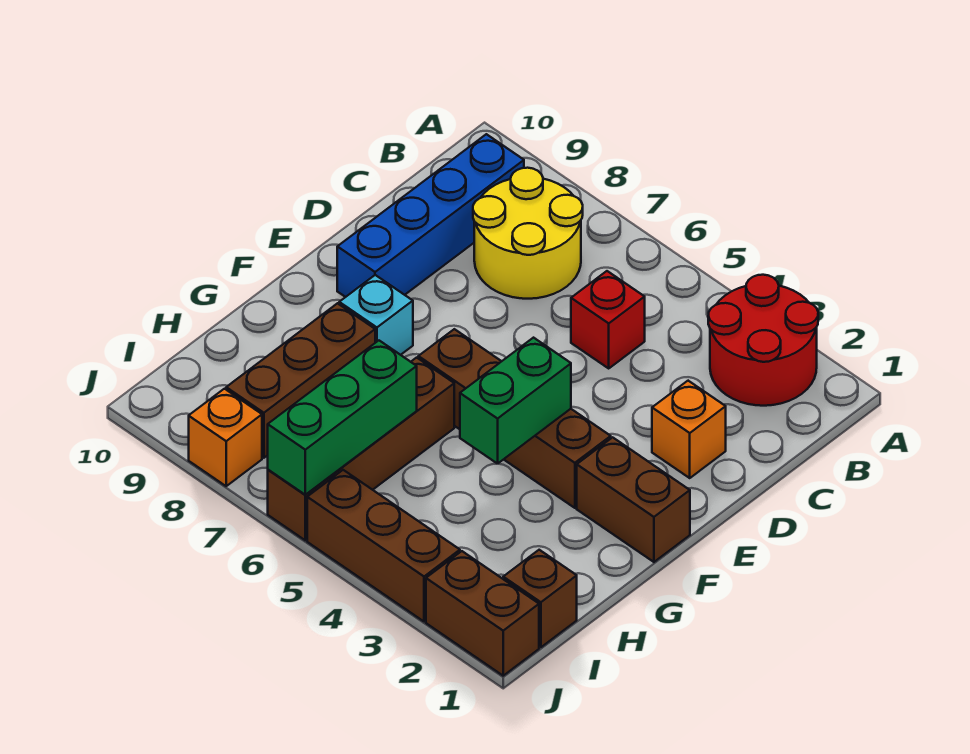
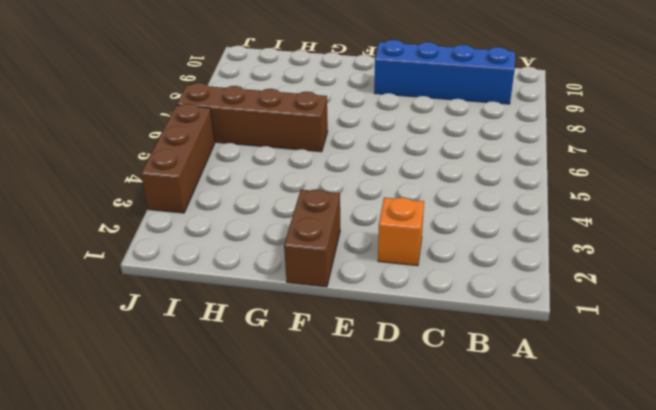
none -> red 2x2 round brick [708,275,818,406]
none -> yellow 2x2 round brick [473,168,583,299]
none -> red 1x1 brick [571,271,645,368]

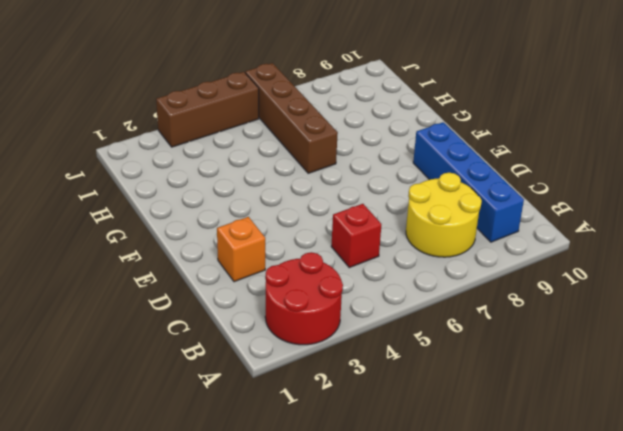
none -> brown 1x2 brick [577,437,690,562]
none -> brown 1x4 brick [418,329,611,508]
none -> cyan 1x1 brick [339,275,413,355]

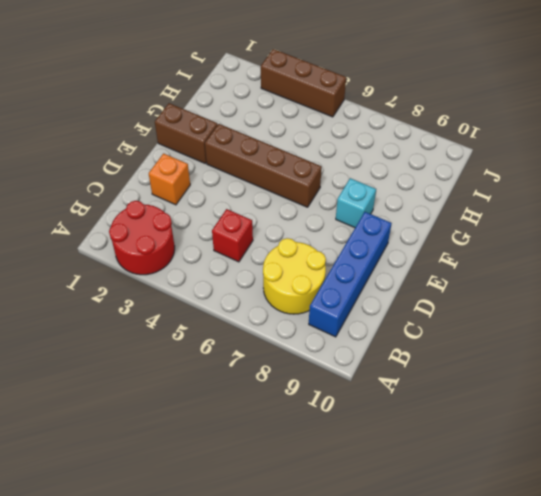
none -> brown 1x4 brick [268,358,454,540]
none -> brown 1x3 brick [226,303,375,458]
none -> brown 1x1 brick [503,550,577,647]

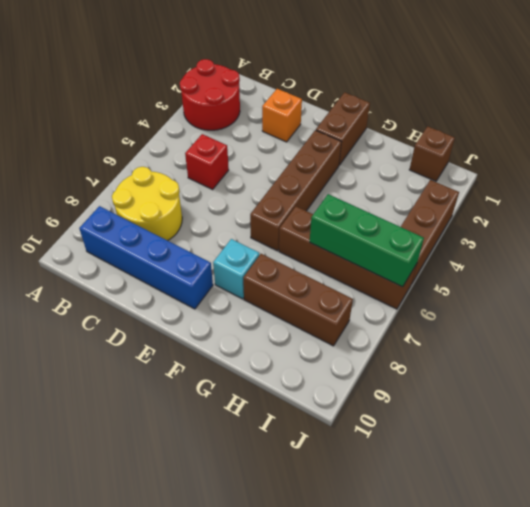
none -> brown 1x2 brick [426,551,539,676]
none -> orange 1x1 brick [189,389,262,486]
none -> green 1x2 brick [460,338,571,464]

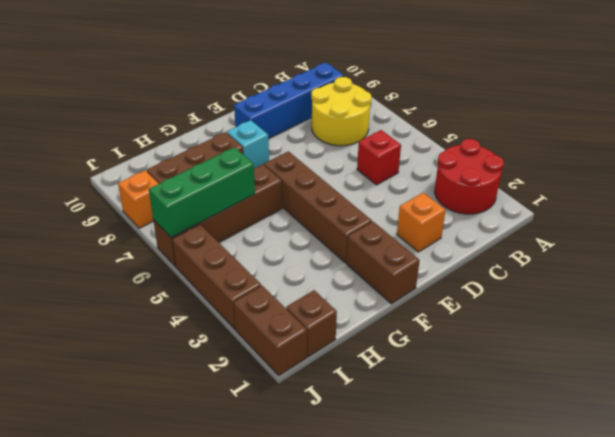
none -> green 1x2 brick [460,338,571,464]

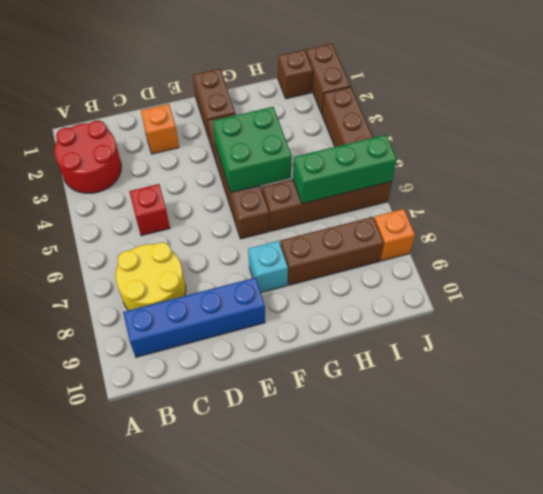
green 2x2 brick [213,107,292,193] -> green 1x2 brick [460,338,571,464]

